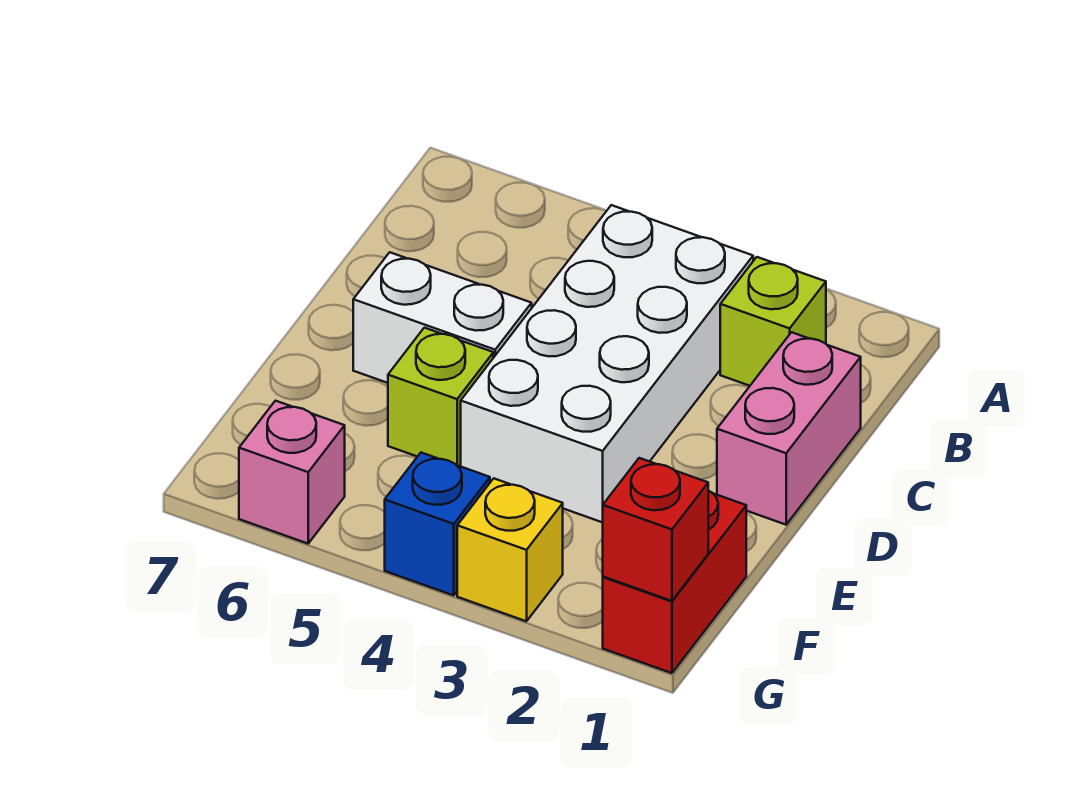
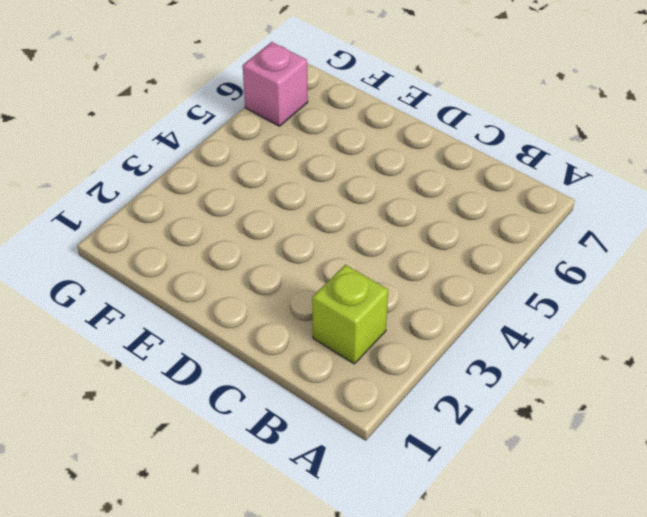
none -> white 2x4 brick [461,205,753,522]
none -> pink 1x2 brick [717,332,861,525]

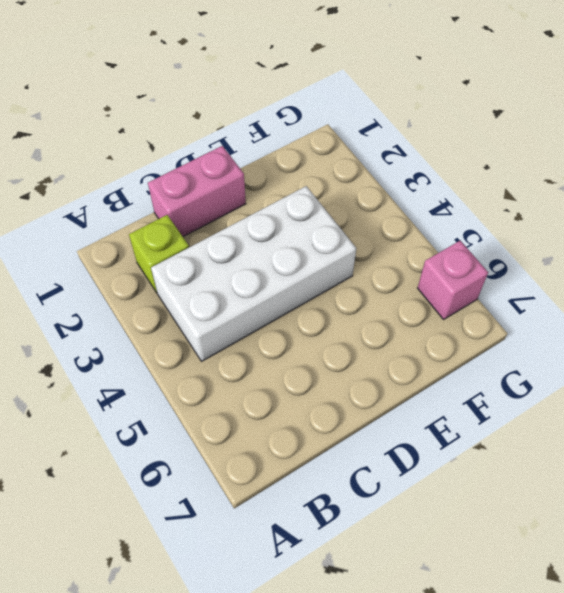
none -> white 1x2 brick [353,252,532,383]
none -> lime 1x1 brick [388,328,493,466]

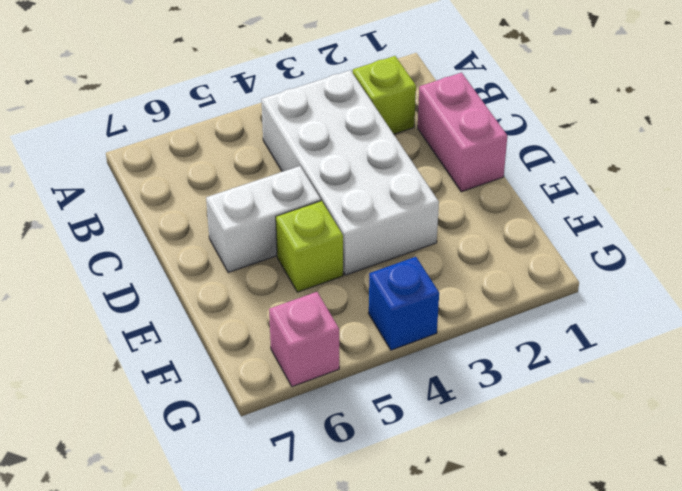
none -> red 1x2 brick [603,491,746,673]
none -> yellow 1x1 brick [457,478,563,621]

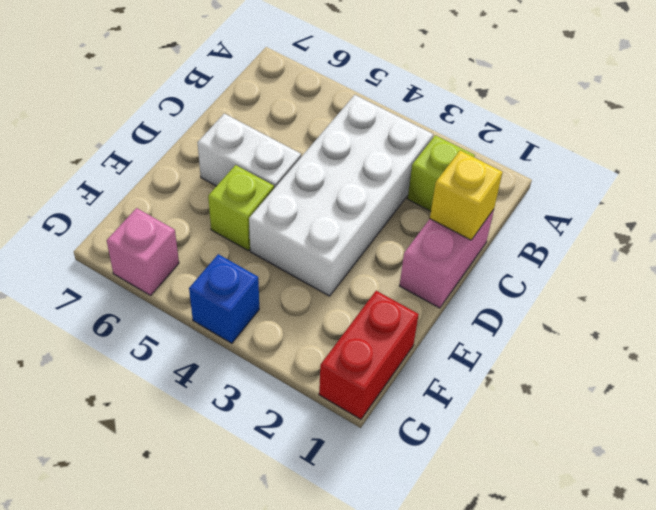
yellow 1x1 brick [430,150,503,240] -> yellow 1x1 brick moved to [457,478,563,621]
none -> red 1x1 brick [603,458,708,601]

